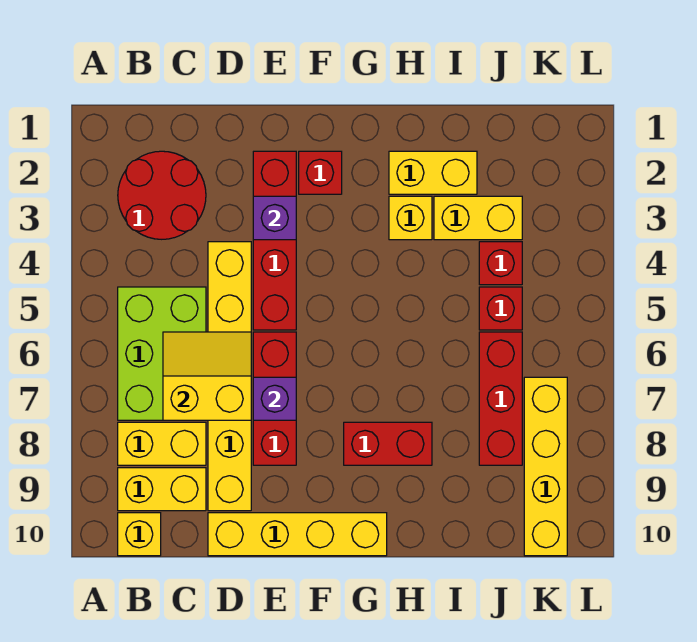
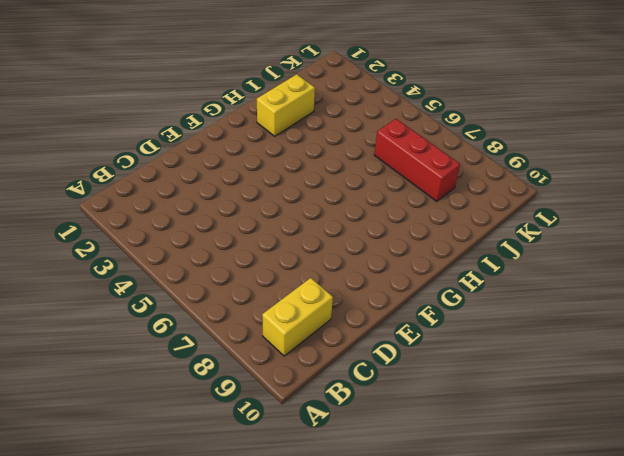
none -> red 2x2 round brick [118,151,206,239]
none -> lime 2x3 brick [118,287,206,420]
none -> yellow 1x2 brick [118,422,206,465]

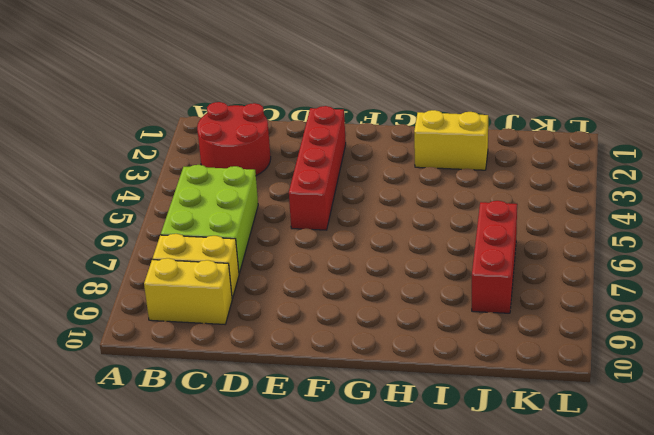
none -> yellow 1x1 brick [118,513,161,556]
none -> yellow 1x6 brick [208,242,251,511]
none -> yellow 1x4 brick [208,513,387,556]

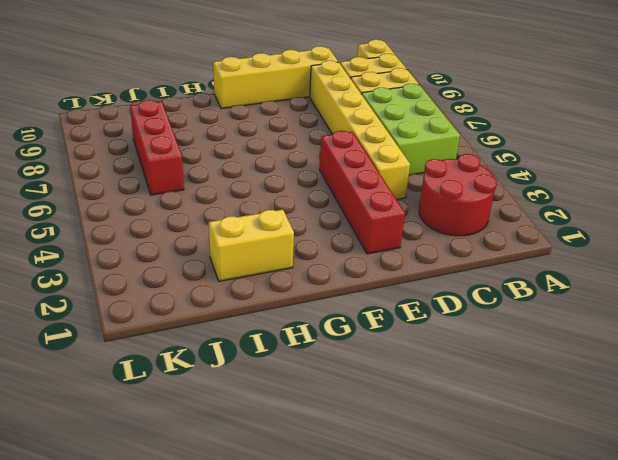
none -> red 1x3 brick [253,332,296,465]
none -> red 1x1 brick [299,151,342,194]
none -> red 1x2 brick [344,422,432,465]

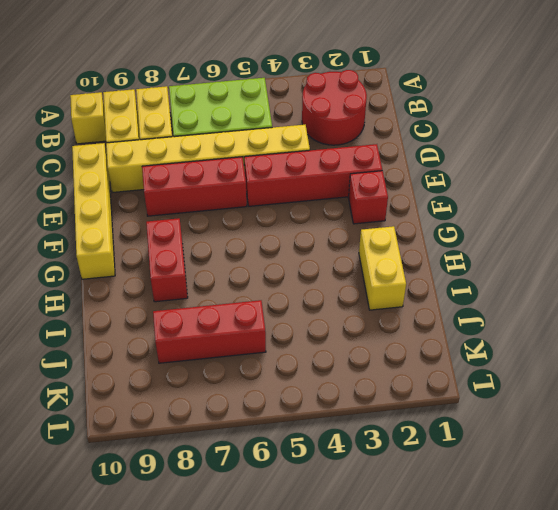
none -> yellow 1x1 brick [389,196,432,240]
none -> yellow 1x2 brick [434,196,522,240]
none -> red 1x1 brick [479,242,522,285]

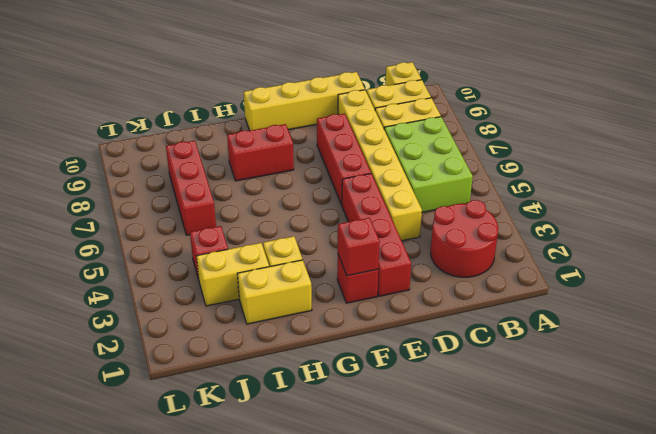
red 1x1 brick [338,218,380,276] -> red 1x1 brick moved to [479,287,522,330]
none -> yellow 1x4 brick [524,377,567,556]
none -> yellow 2x2 slope [163,332,251,420]
none -> purple 1x1 brick [253,196,296,240]

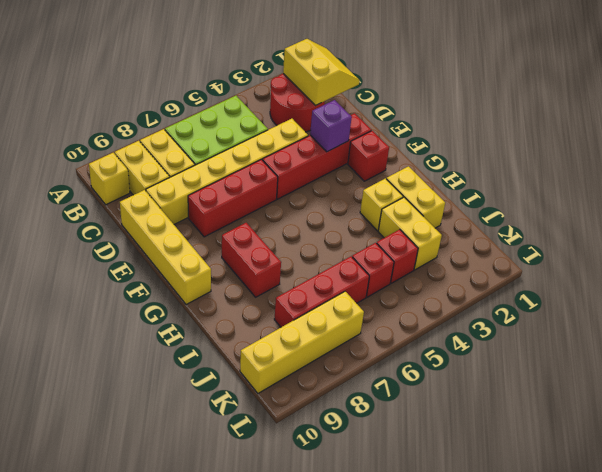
yellow 2x2 slope [283,39,360,106] -> yellow 2x2 slope moved to [163,332,251,420]
none -> purple 1x1 brick [253,377,296,420]

